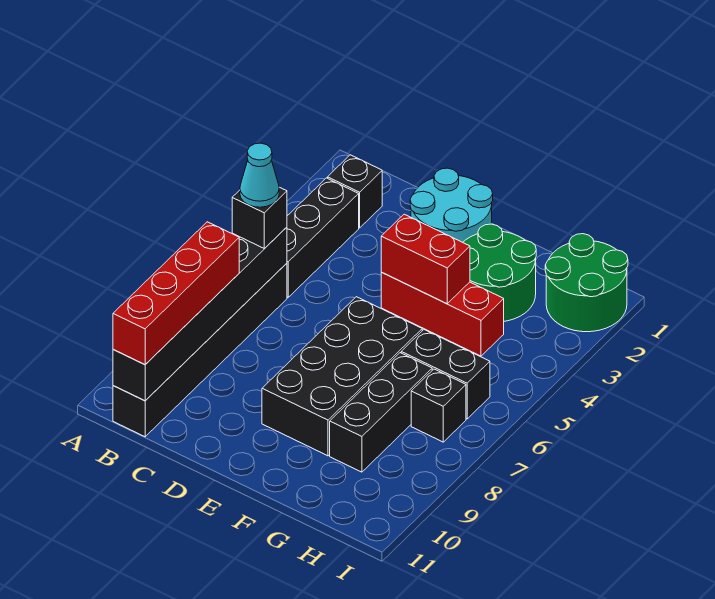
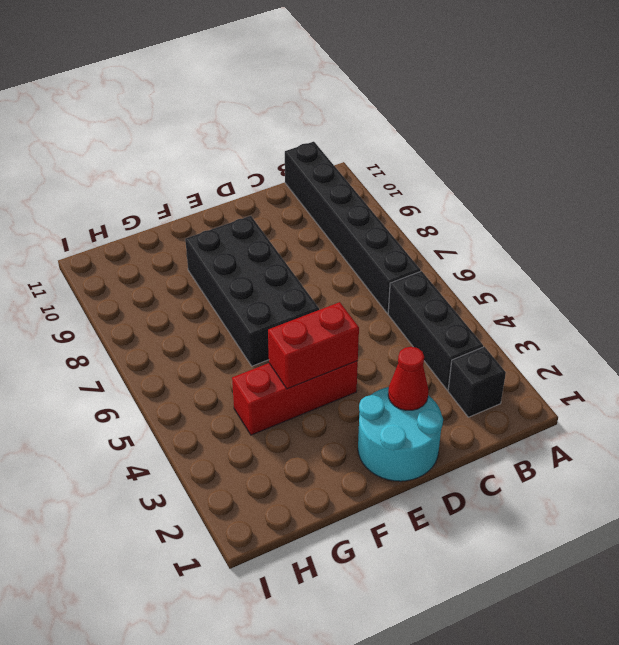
red 1x1 cone [388,347,428,410] -> none
none -> green 2x2 round brick [463,224,536,321]
none -> black 1x2 brick [401,330,490,419]
none -> black 1x3 brick [330,353,432,472]

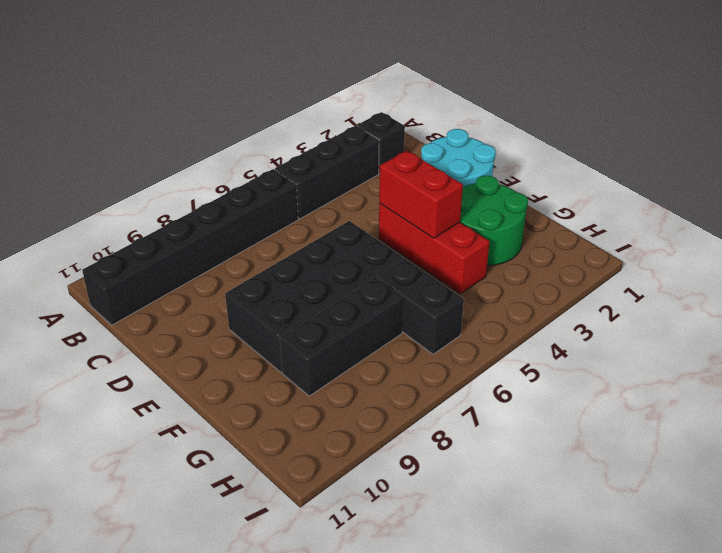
none -> green 2x2 round brick [545,234,628,332]
none -> black 1x1 brick [411,369,466,442]
none -> black 1x6 brick [113,227,287,401]

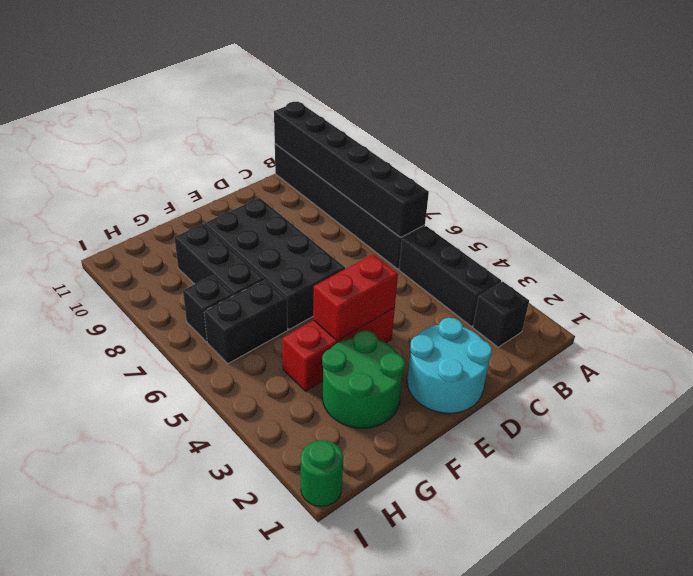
green 1x1 round brick [301,440,343,506] -> green 2x2 round brick [545,234,628,332]
none -> black 1x1 brick [232,187,287,249]
none -> red 1x4 brick [113,222,239,365]
none -> cyan 1x1 cone [240,143,279,207]

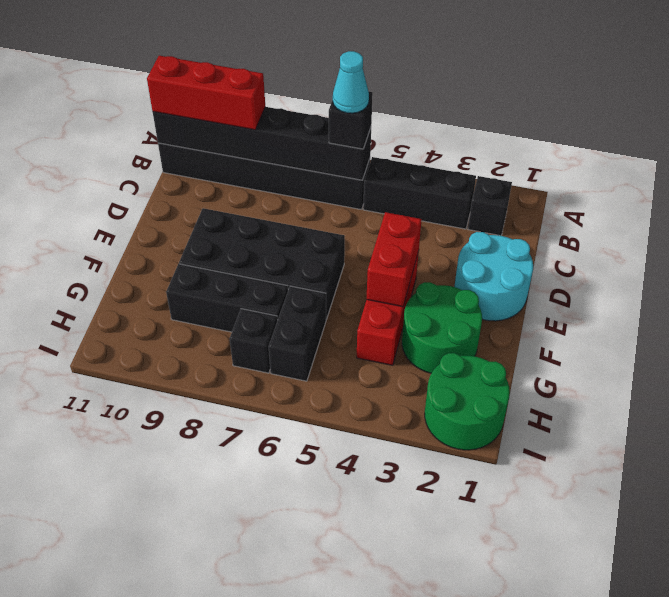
red 1x3 brick [147,56,265,130] -> red 1x4 brick [113,222,239,365]

